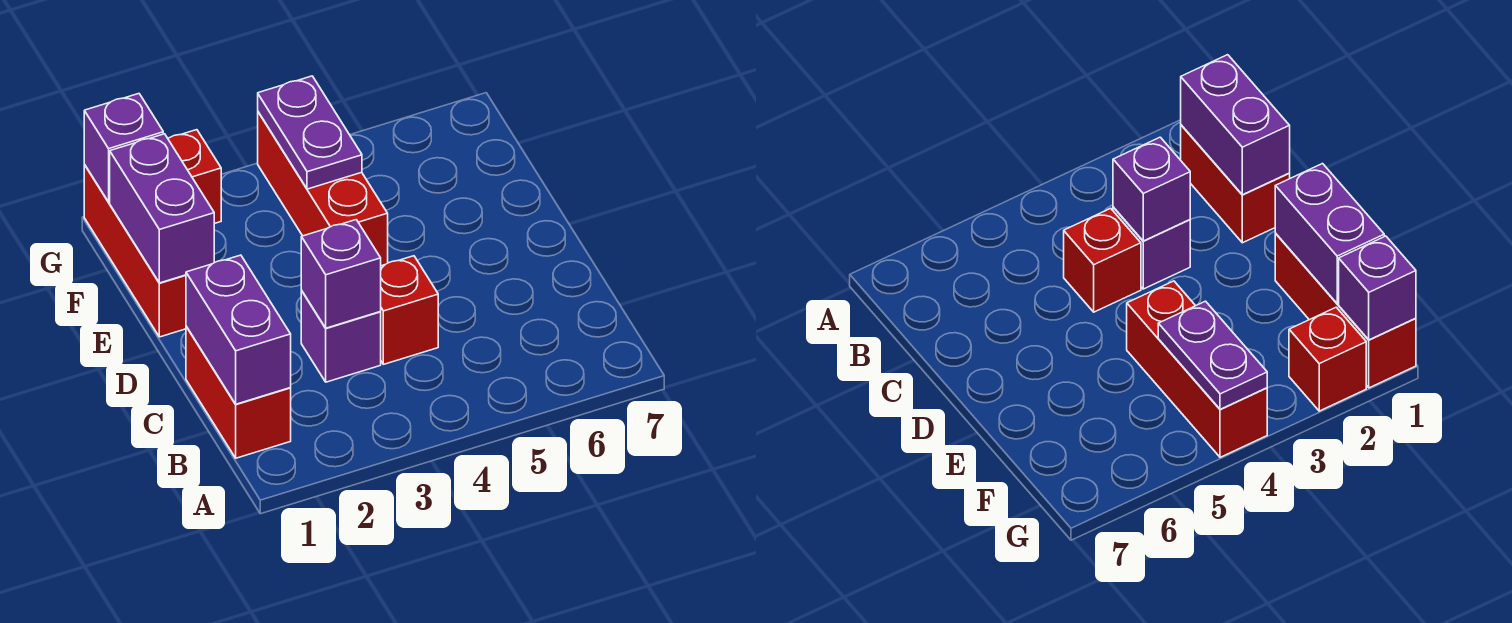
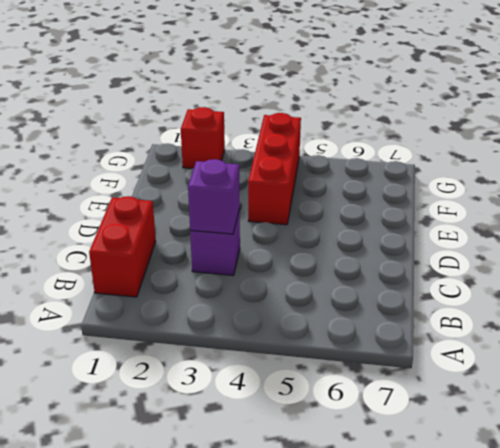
none -> red 1x1 brick [380,256,438,364]
none -> red 1x3 brick [84,165,186,337]

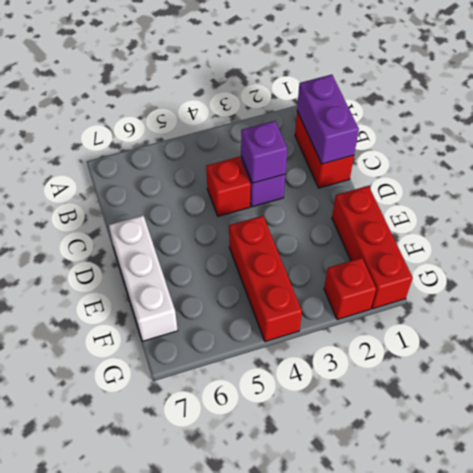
white 1x3 brick [109,216,178,341] -> none
none -> purple 1x2 brick [110,134,214,283]
none -> purple 1x2 plate [258,76,362,189]

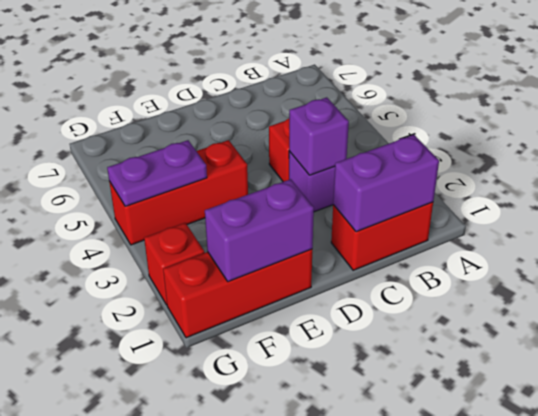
none -> purple 1x1 brick [84,94,163,202]

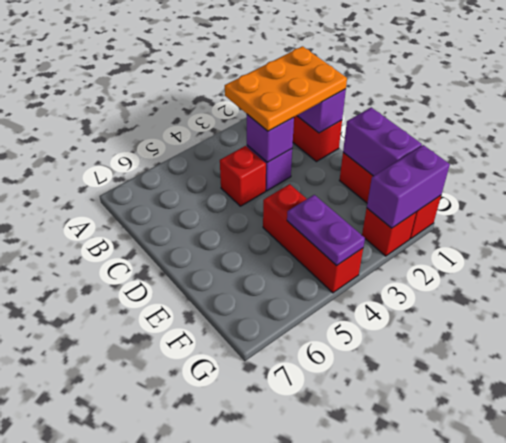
orange 2x3 plate [225,46,347,131] -> none
purple 1x2 brick [367,145,450,228] -> purple 1x1 brick [84,94,163,202]

